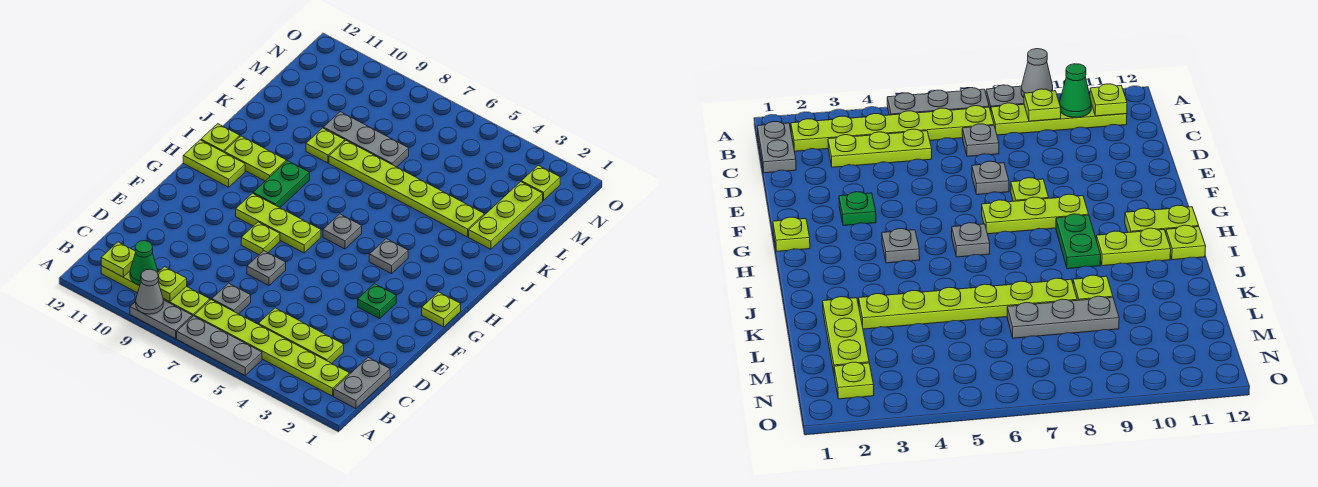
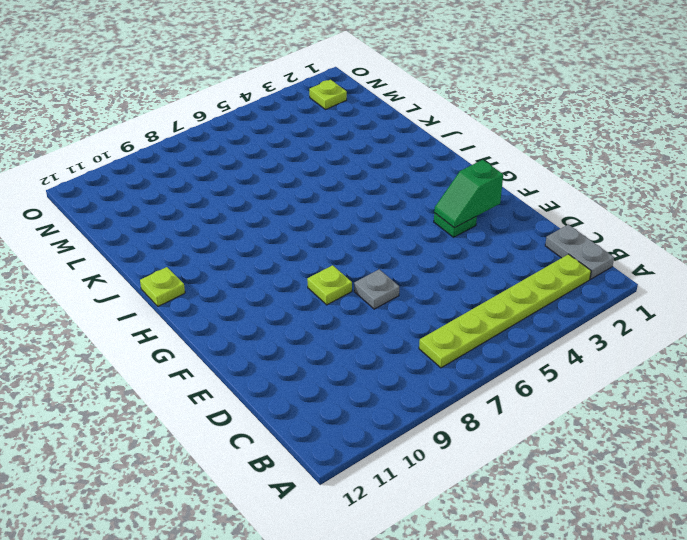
green 1x2 slope [434,160,503,228] -> none
none -> grey 1x3 plate [177,316,262,375]
none -> grey 1x2 plate [130,300,192,339]
none -> lime 1x4 plate [101,266,210,317]

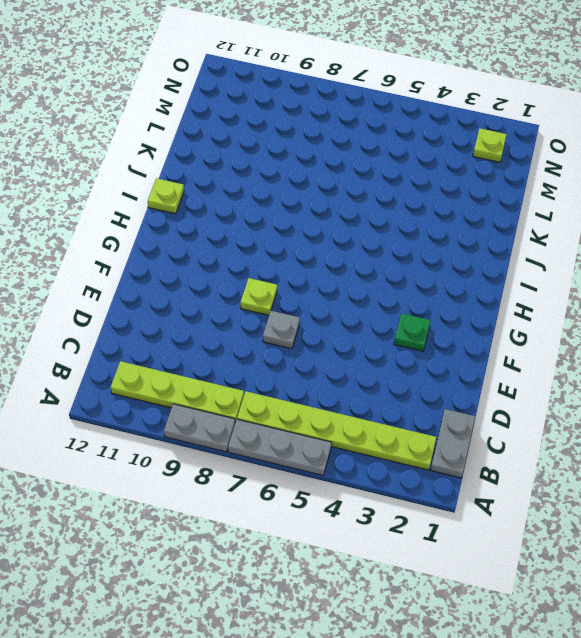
none -> lime 1x3 plate [258,308,344,363]
none -> grey 1x1 plate [212,283,251,314]
none -> lime 1x1 plate [422,292,461,327]

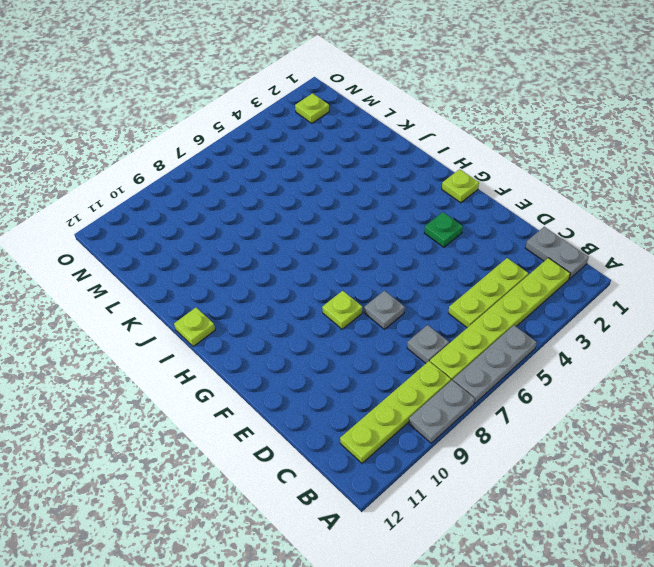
none -> lime 1x3 plate [236,193,321,253]
none -> grey 1x1 plate [369,239,408,274]
none -> grey 1x1 plate [323,214,362,249]

